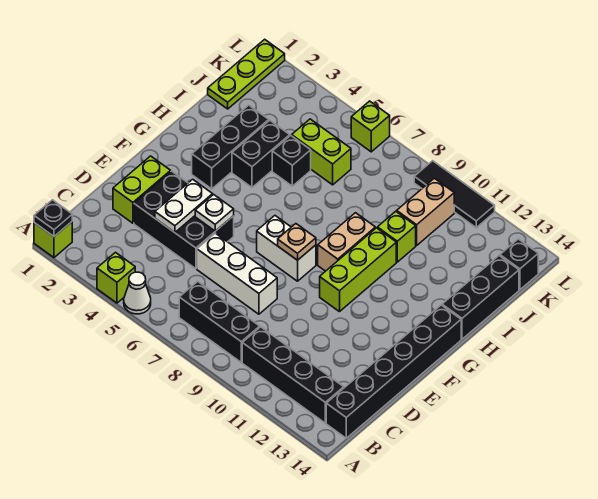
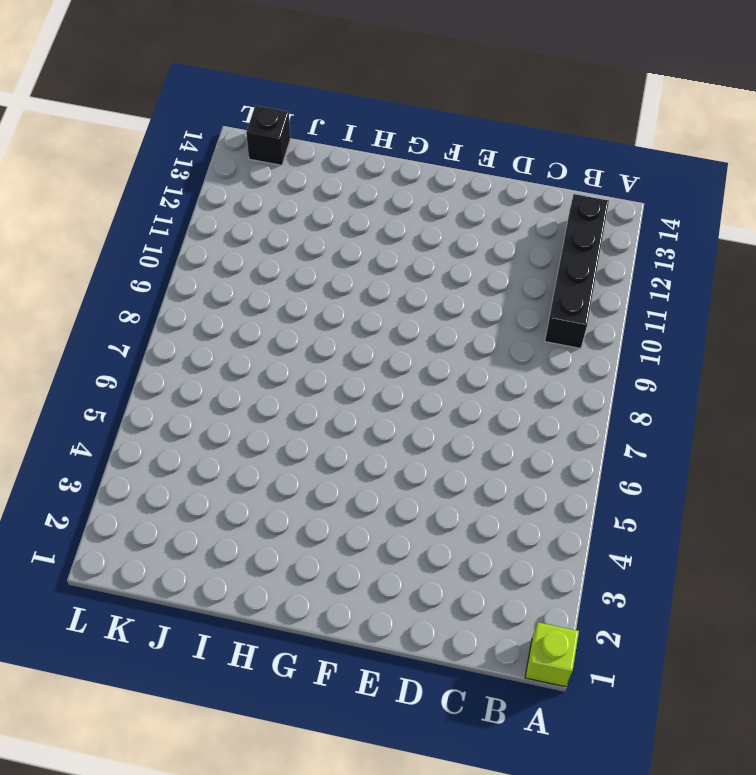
none -> lime 1x1 brick [97,253,135,303]
none -> white 1x1 cone [124,272,151,314]
none -> black 1x3 brick [179,281,260,362]

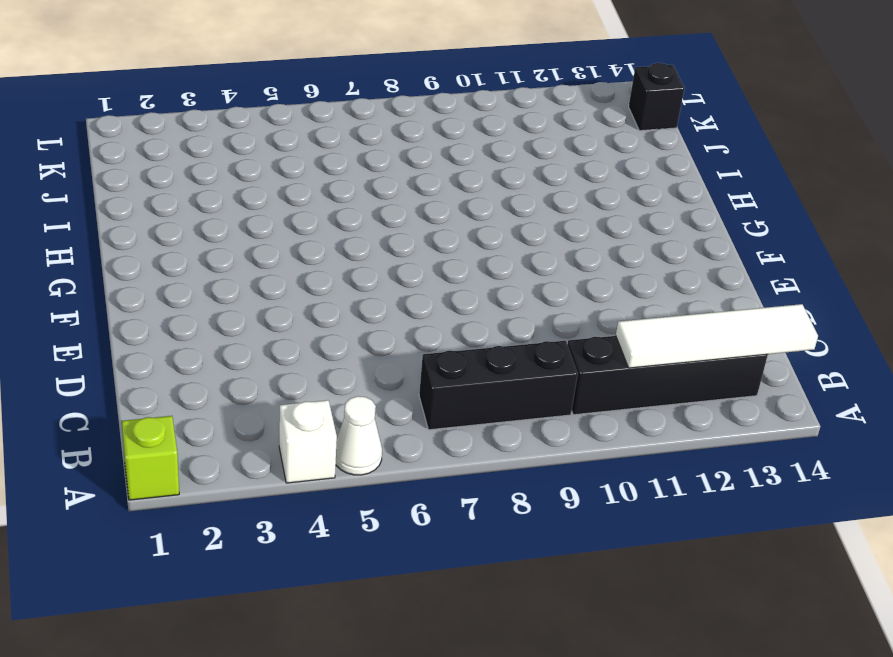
white 1x1 brick [279,400,337,483] -> lime 1x1 brick [97,253,135,303]
white 1x4 tile [616,304,818,368] -> none
none -> black 1x6 brick [326,305,461,438]
none -> lime 1x2 brick [113,156,171,223]
none -> black 2x3 brick [134,171,234,269]

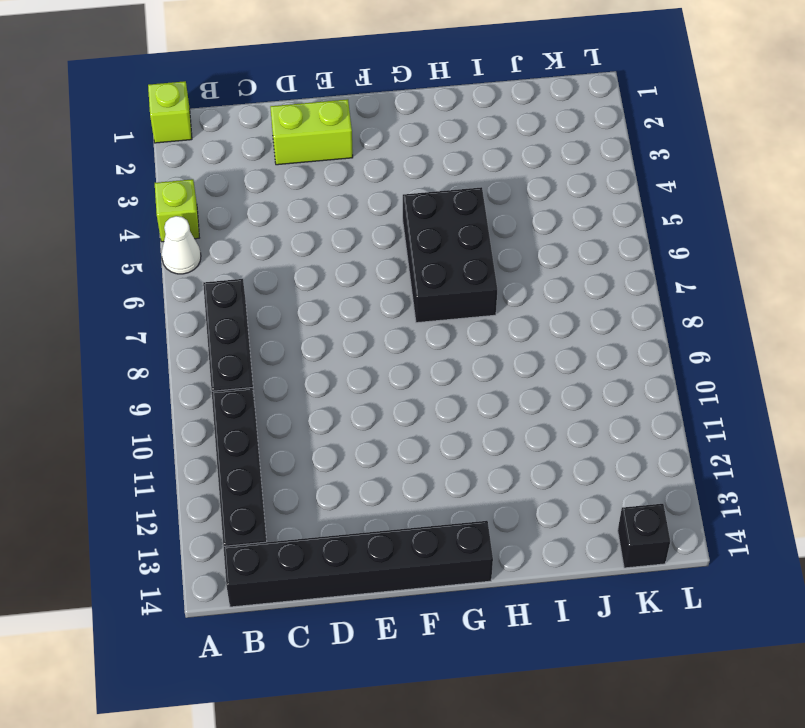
black 2x3 brick [403,187,497,323] -> black 2x3 brick moved to [134,171,234,269]
none -> white 1x3 brick [197,233,277,314]
none -> white 1x2 brick [257,216,316,281]
none -> lime 1x3 brick [320,228,396,312]

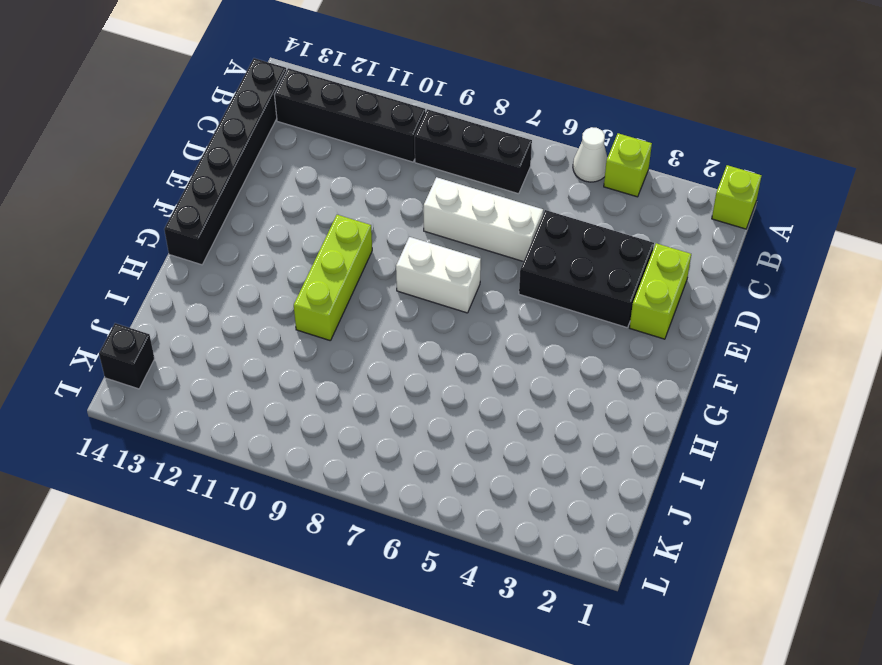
none -> black 1x3 brick [192,105,269,189]
none -> tan 1x2 brick [318,213,375,271]
none -> black 1x2 brick [232,120,290,187]

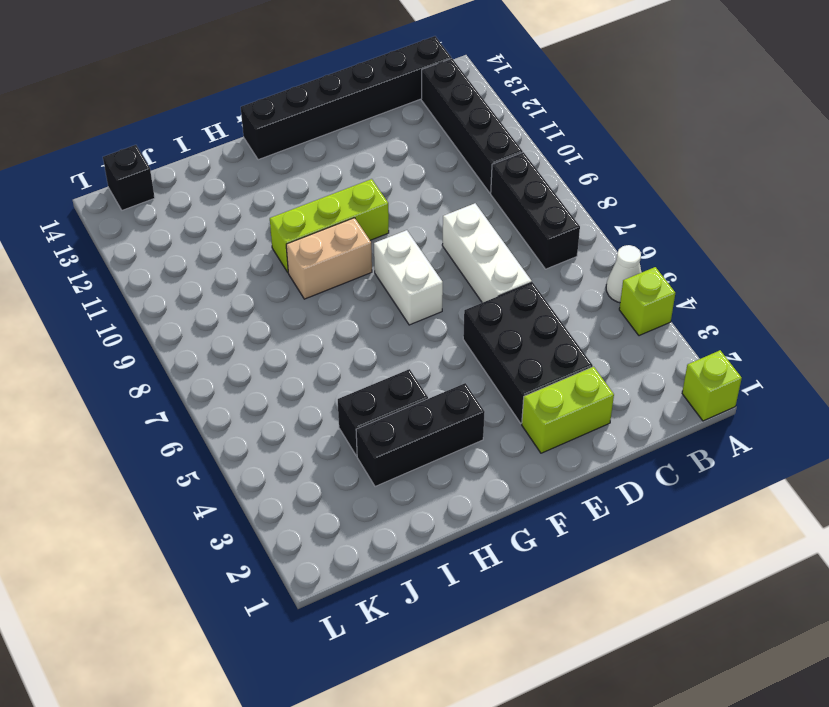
none -> black 1x3 brick [442,256,519,339]
none -> black 1x1 brick [272,136,311,186]
none -> lime 1x1 brick [377,211,416,262]

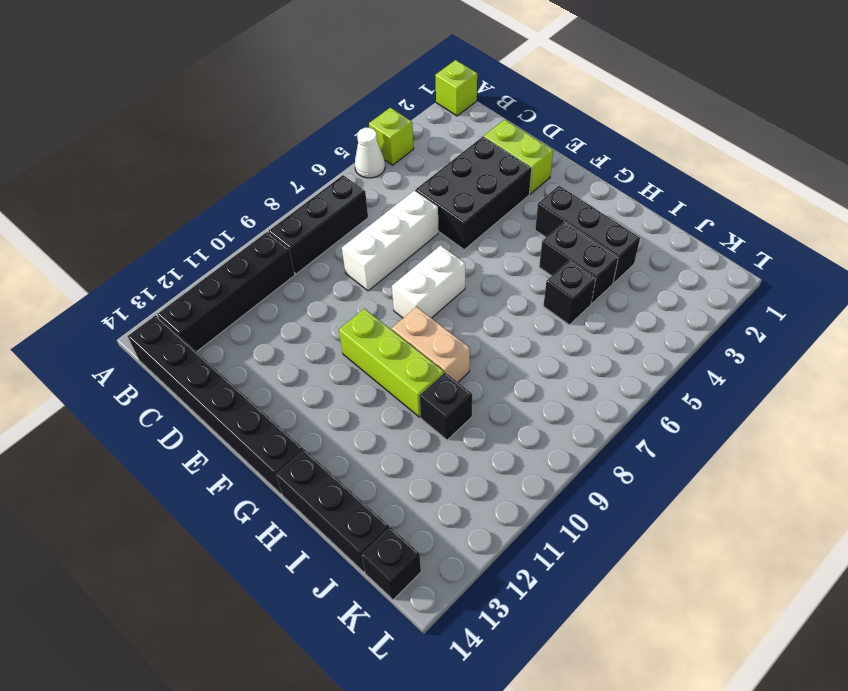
black 1x1 brick [420,373,472,440] -> lime 1x1 brick [377,211,416,262]
none -> lime 1x3 plate [208,39,285,109]
none -> lime 1x2 brick [292,119,351,185]
none -> tan 1x2 brick [397,178,454,245]

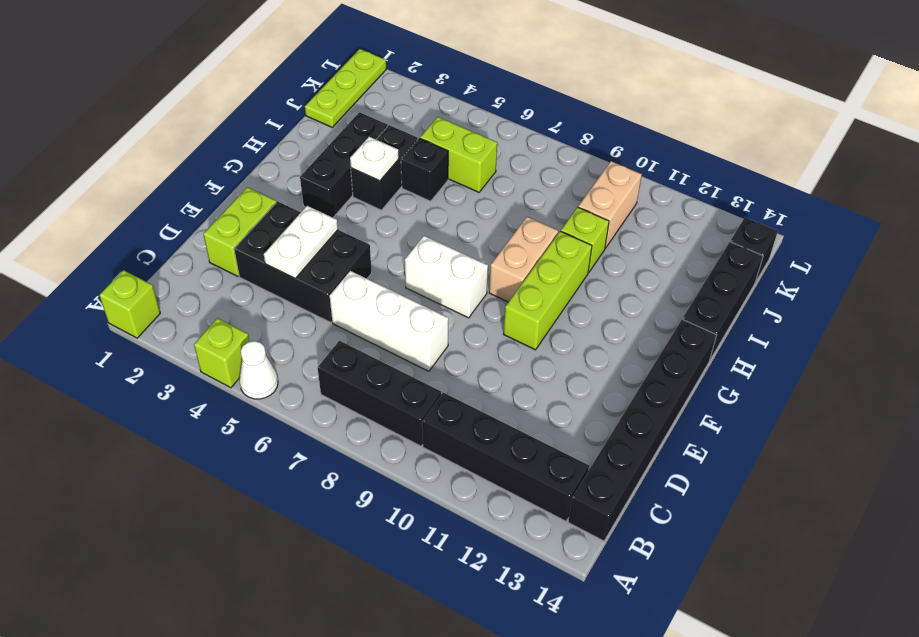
white 1x1 plate [350,137,399,181] -> white 1x1 plate moved to [195,195,234,231]
none -> lime 1x1 brick [351,101,390,152]
none -> black 1x3 tile [414,161,495,228]
none -> black 1x1 plate [34,200,72,236]

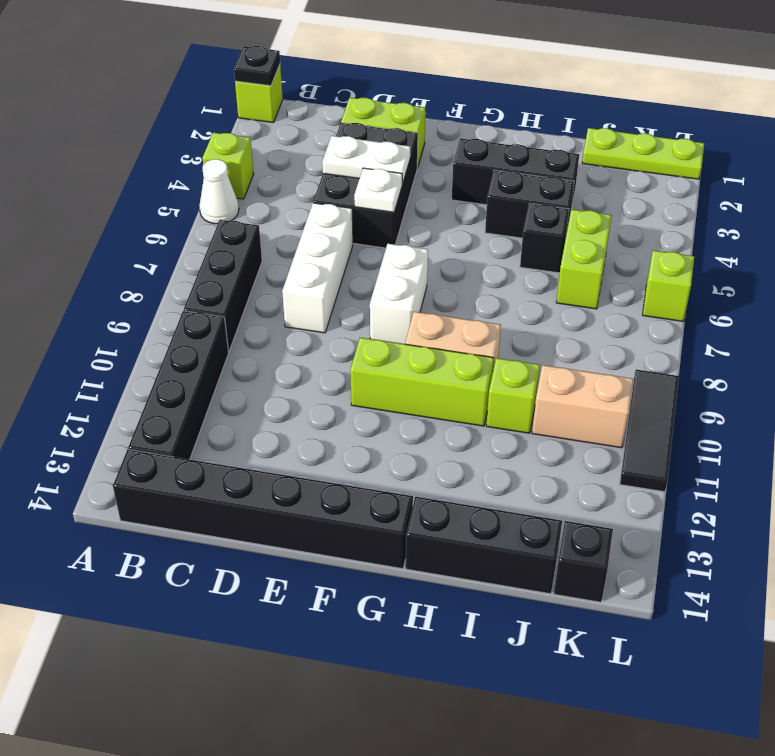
none -> tan 1x1 plate [278,224,316,260]

